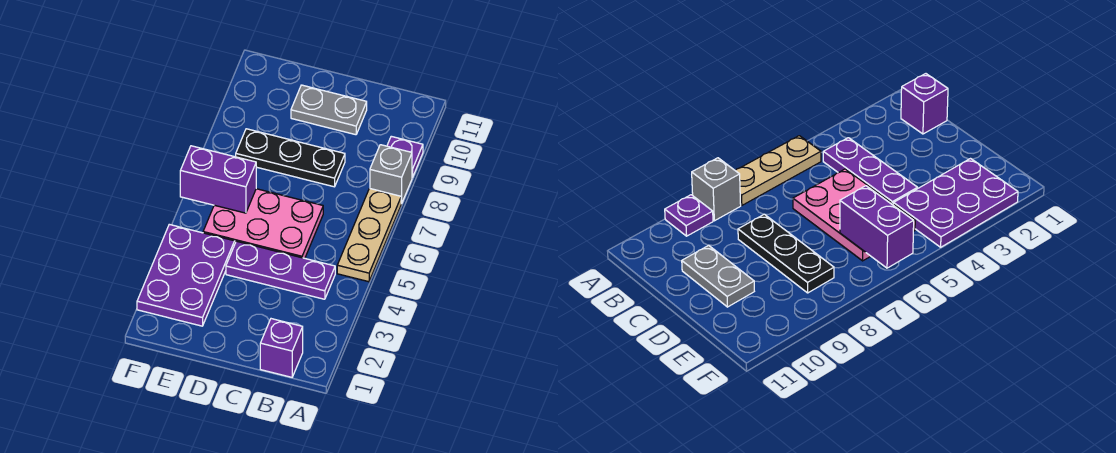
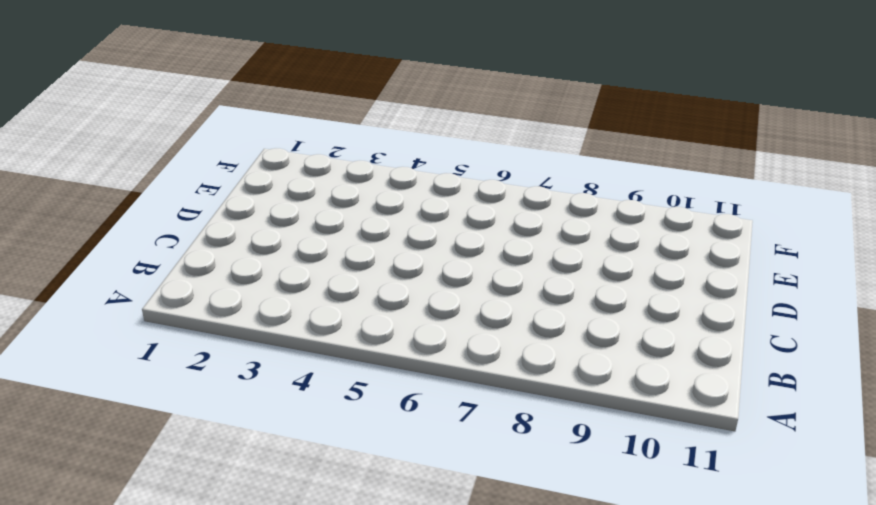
none -> tan 1x3 plate [337,188,402,282]
none -> grey 1x1 brick [370,145,412,203]

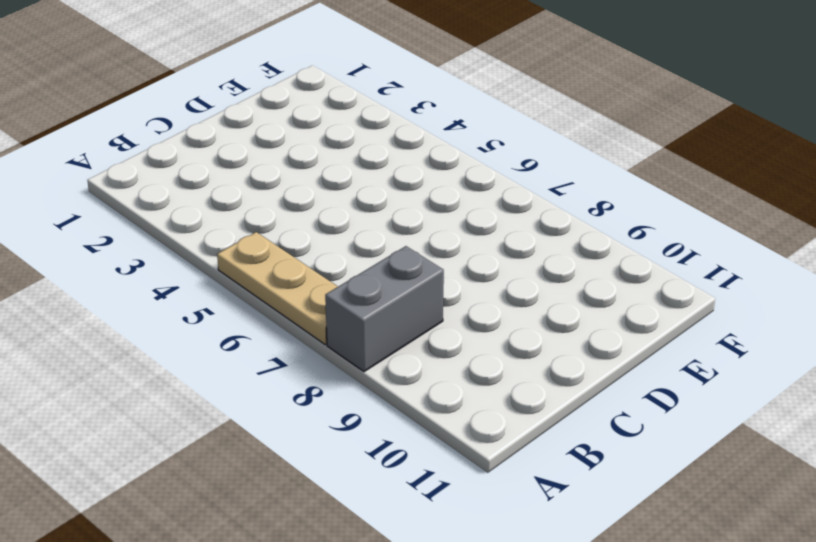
grey 1x2 brick [325,246,444,372] -> grey 1x1 brick [370,145,412,203]
none -> purple 1x1 plate [387,136,423,178]
none -> purple 1x1 brick [260,319,303,377]

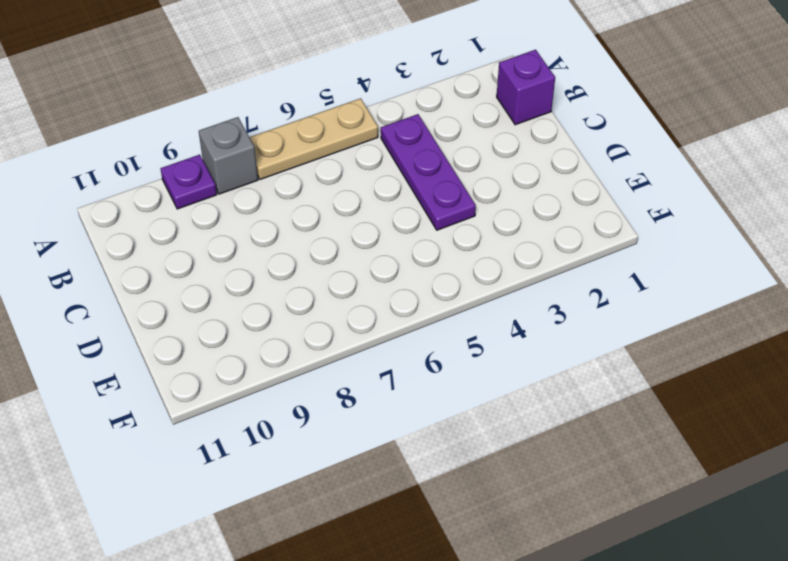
none -> pink 2x3 plate [203,189,323,258]
none -> black 1x3 plate [236,129,345,187]

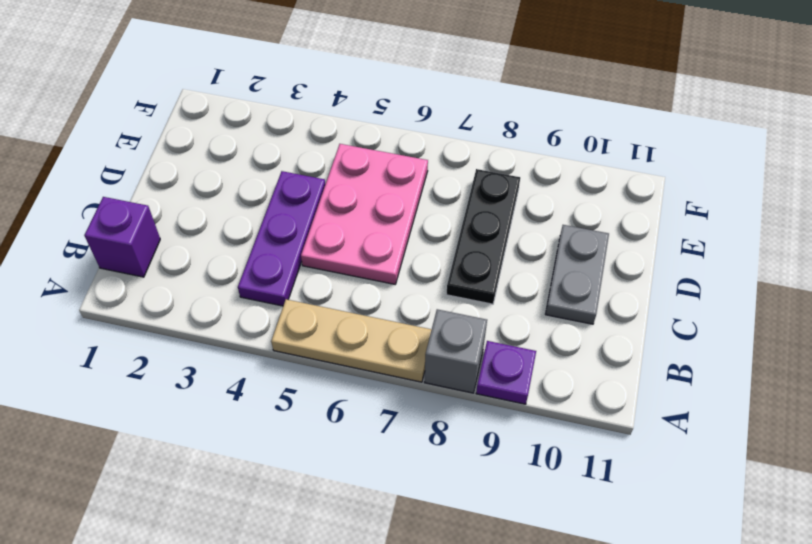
none -> purple 2x3 plate [137,224,235,326]
none -> purple 1x2 brick [180,146,256,213]

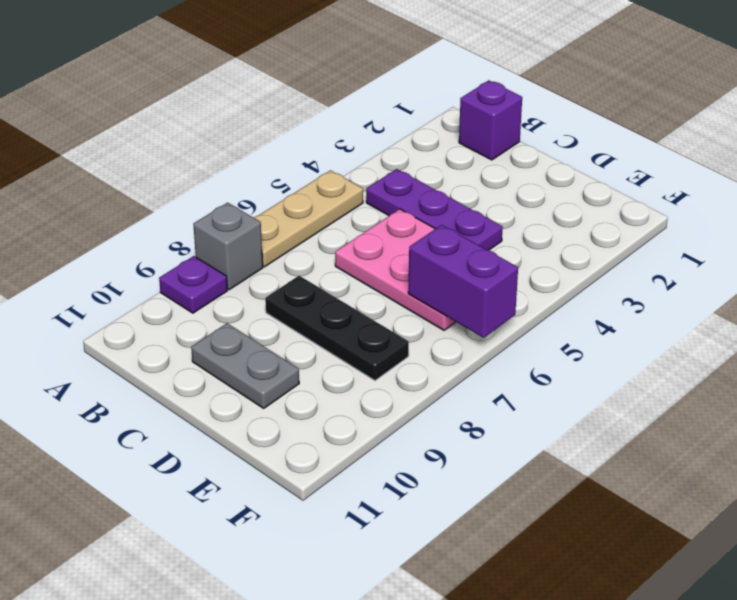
none -> purple 2x3 plate [137,224,235,326]

